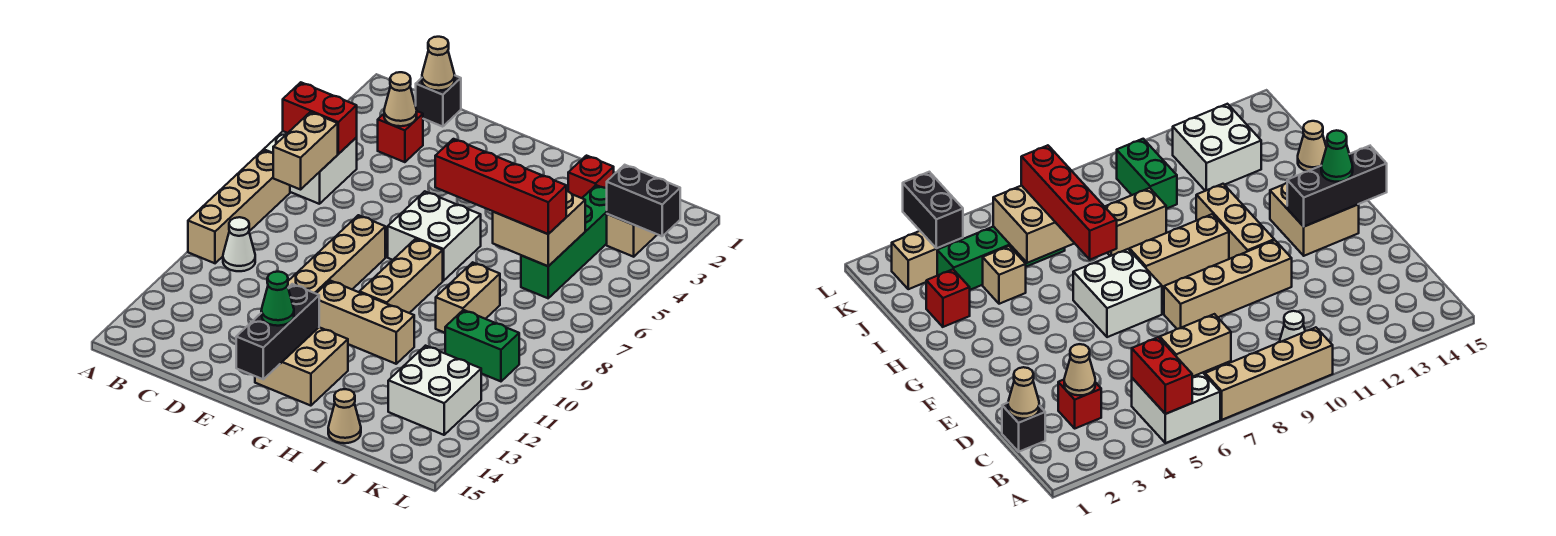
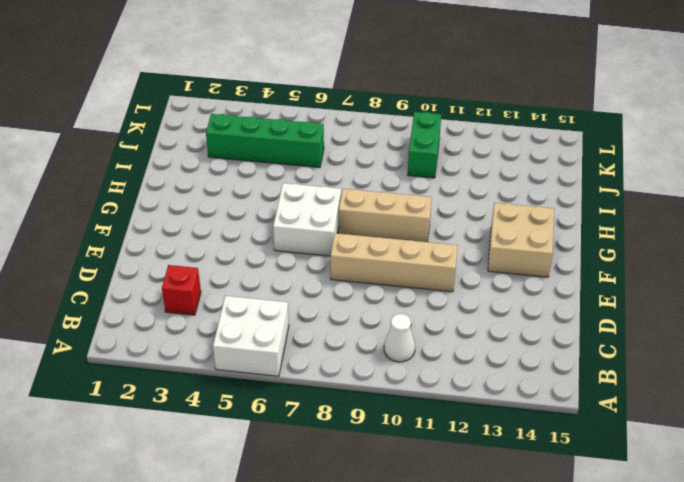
none -> tan 1x4 brick [188,150,290,263]
none -> black 1x1 brick [416,76,461,127]
none -> tan 1x3 brick [316,281,414,364]

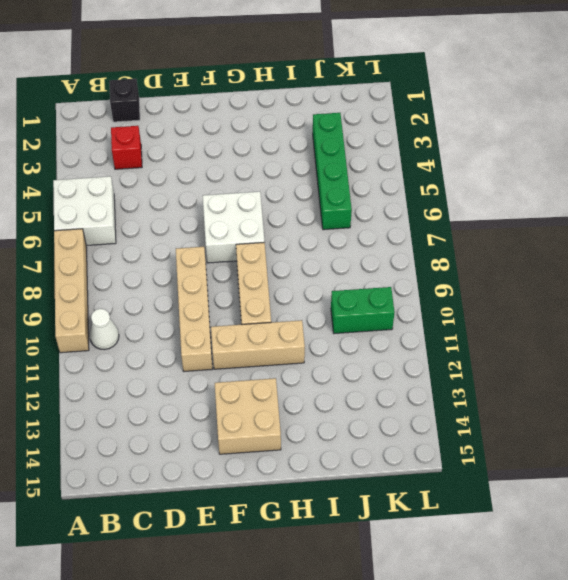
none -> red 1x1 brick [568,156,614,198]
none -> tan 1x1 brick [983,246,1026,304]
none -> tan 1x2 brick [436,262,500,333]

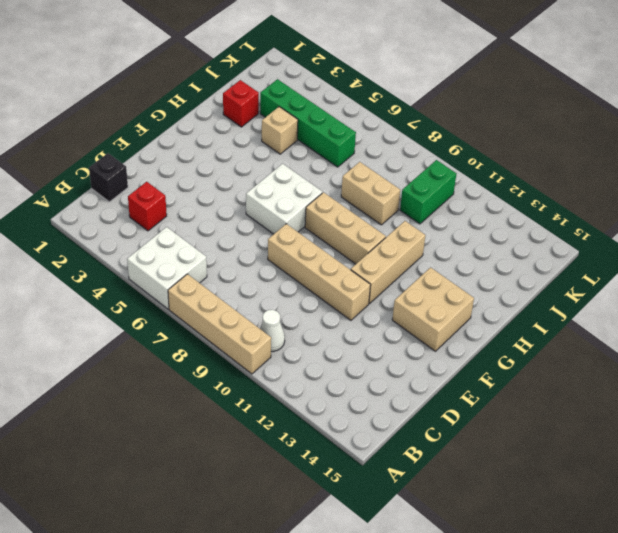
none -> tan 1x1 cone [328,389,361,443]
none -> white 2x2 brick [388,346,481,435]
none -> tan 1x2 brick [607,214,657,257]

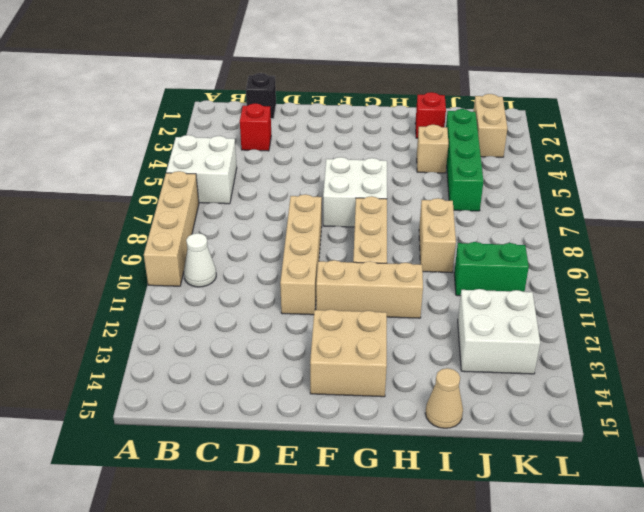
none -> red 1x2 brick [283,82,357,154]
none -> tan 1x2 brick [273,112,338,190]
none -> tan 1x1 cone [422,37,455,91]

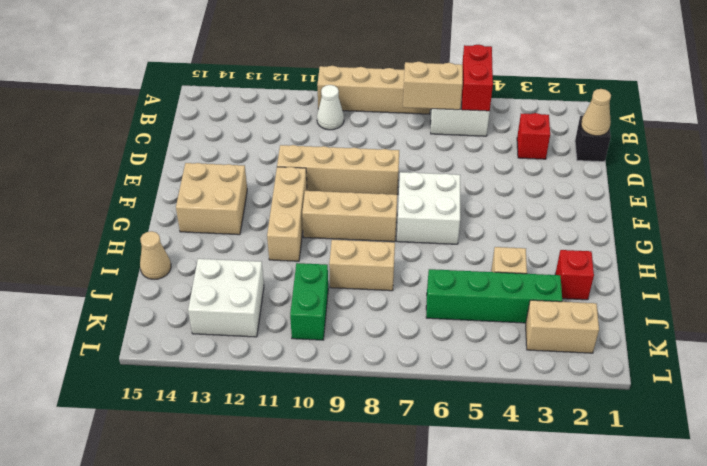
none -> tan 1x1 cone [384,72,417,126]
none -> black 1x3 brick [236,284,319,379]
none -> tan 2x2 brick [493,191,585,266]

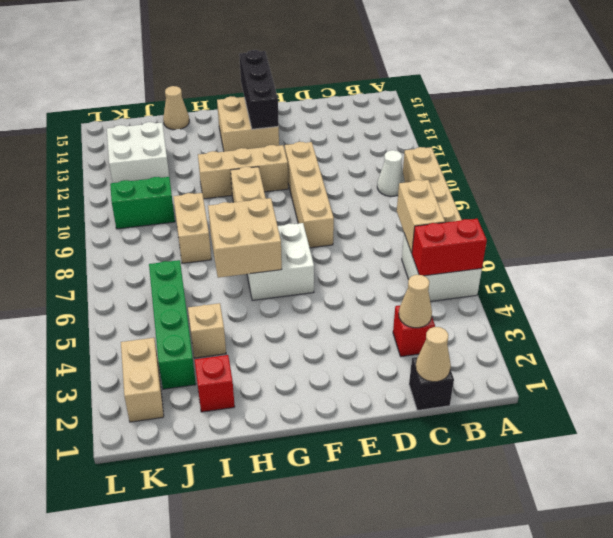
tan 2x2 brick [208,198,282,278] -> tan 2x2 brick moved to [493,191,585,266]
none -> black 1x2 brick [607,165,680,236]
none -> green 1x1 cone [261,272,294,326]
none -> red 1x4 brick [435,139,566,234]

